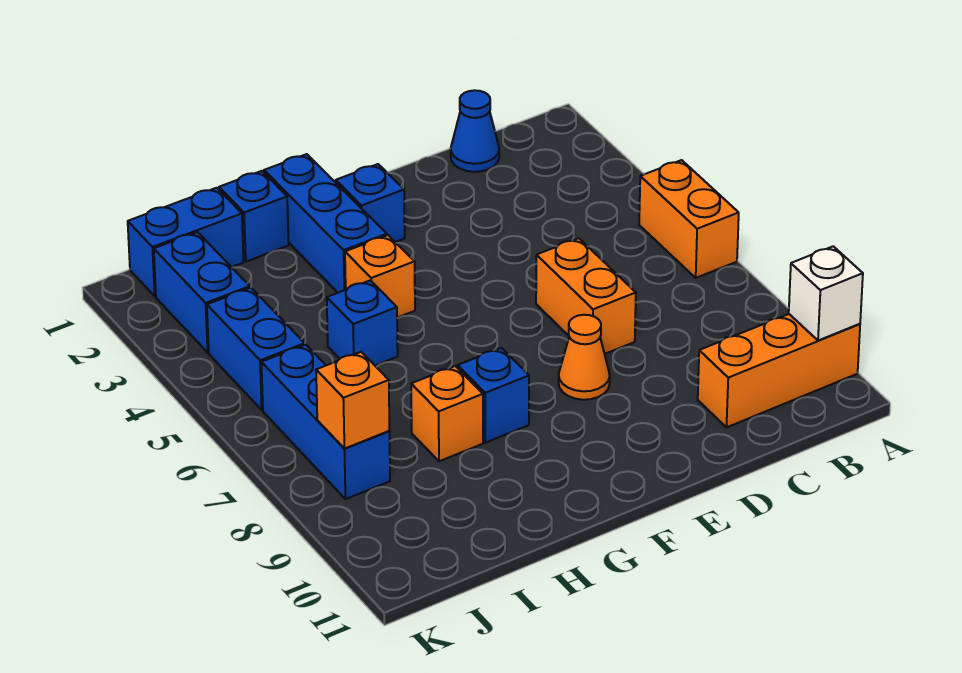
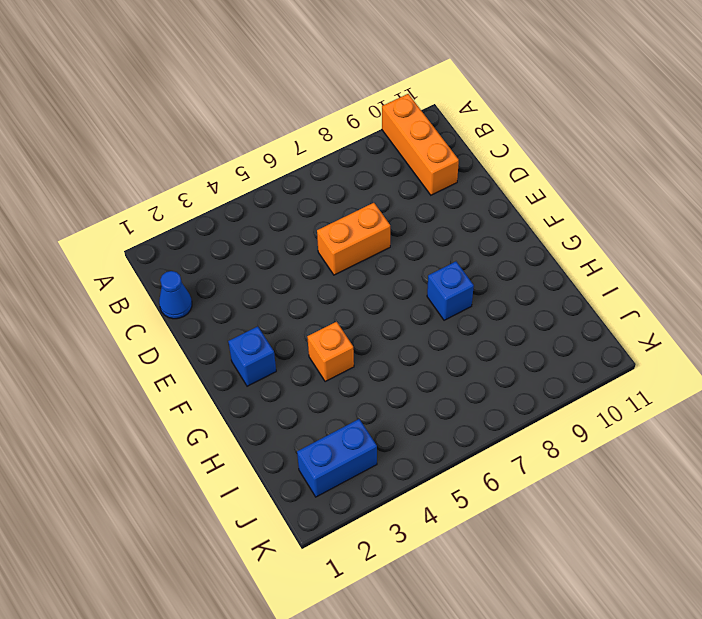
none -> orange 1x2 brick [639,160,739,278]
none -> orange 1x1 cone [559,315,610,400]
none -> blue 1x3 brick [264,154,387,293]

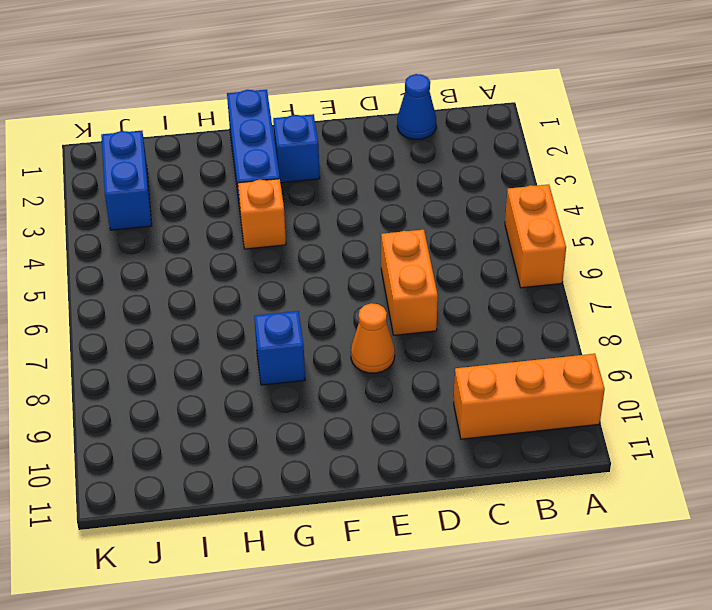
none -> blue 1x1 brick [219,171,289,262]
none -> blue 1x1 brick [327,280,398,365]
none -> orange 1x1 brick [411,366,483,461]

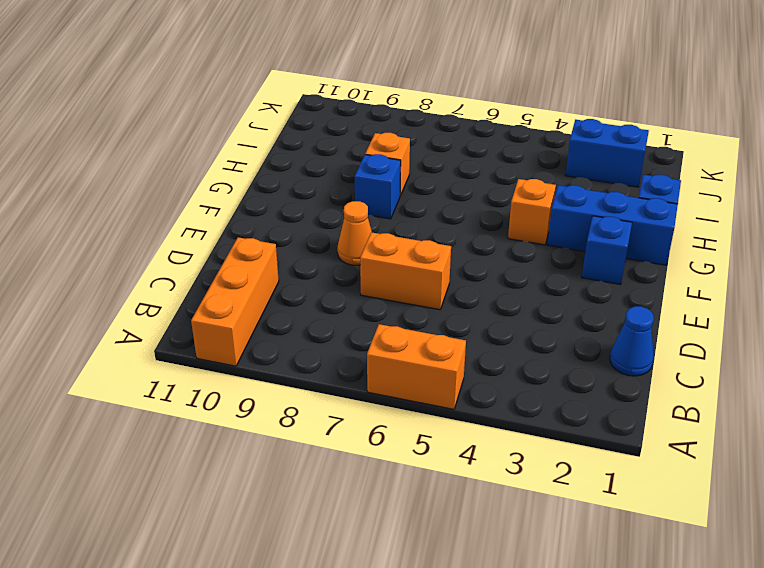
none -> blue 1x1 brick [327,280,398,365]
none -> blue 1x2 brick [128,188,244,296]
none -> blue 1x2 brick [207,288,305,410]

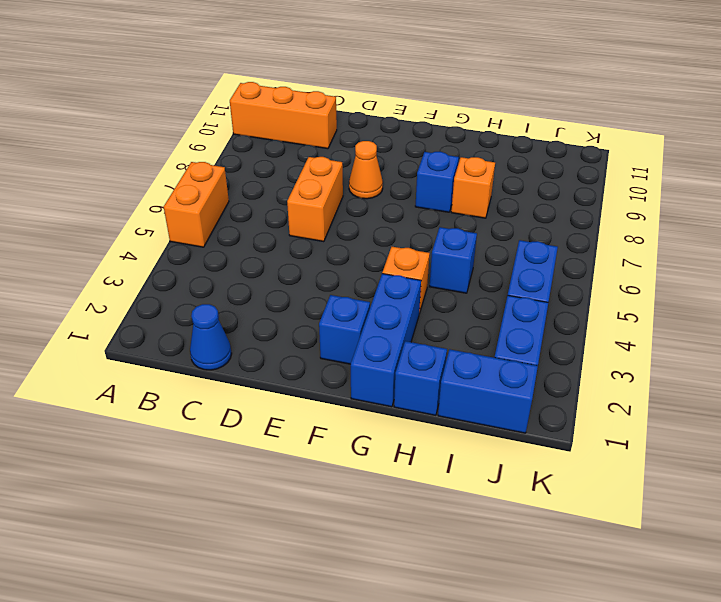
none -> blue 1x3 brick [261,345,390,499]
none -> white 1x1 brick [789,246,863,341]
none -> orange 1x1 brick [316,352,389,449]

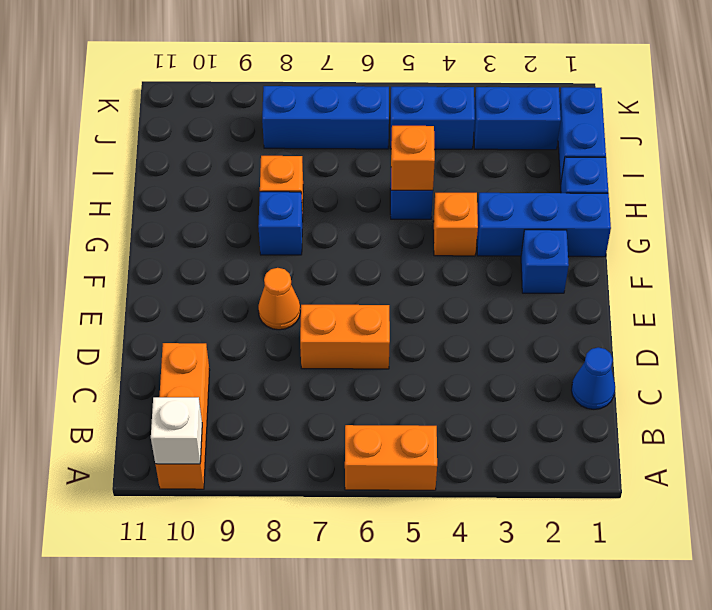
orange 1x1 brick [391,126,435,190] -> orange 1x1 brick moved to [316,352,389,449]

